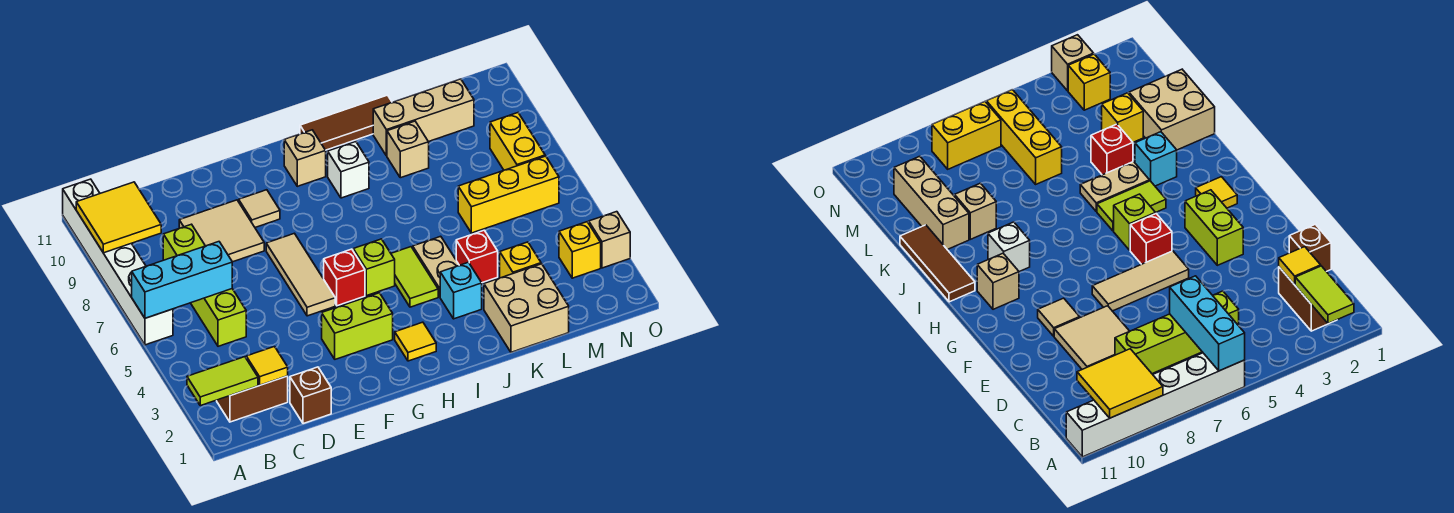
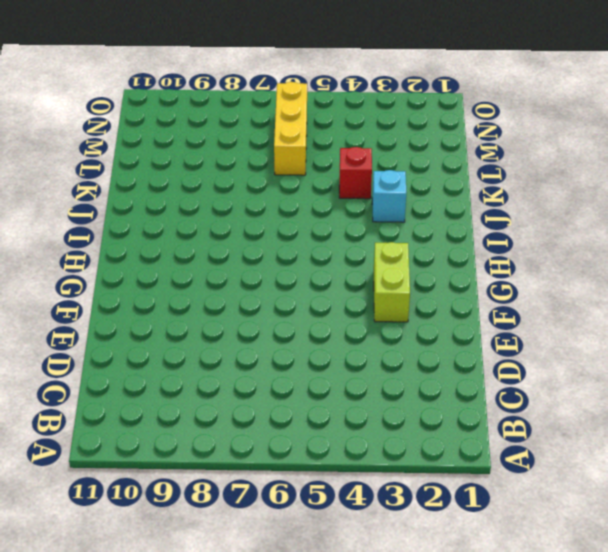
none -> white 1x6 brick [63,179,173,345]
none -> brown 1x2 brick [217,376,288,422]
none -> lime 1x4 brick [163,224,246,346]
none -> brown 1x1 brick [290,367,331,424]

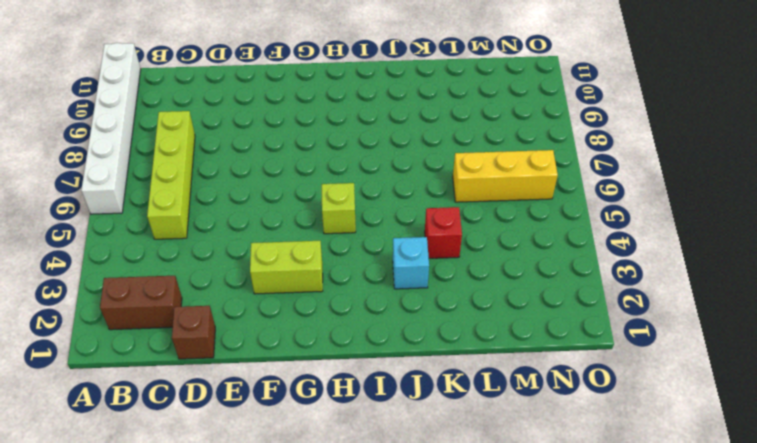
none -> tan 2x2 tile [179,200,264,262]
none -> tan 1x3 tile [266,233,335,316]
none -> tan 1x1 tile [239,190,280,227]
none -> red 1x1 brick [324,249,365,306]

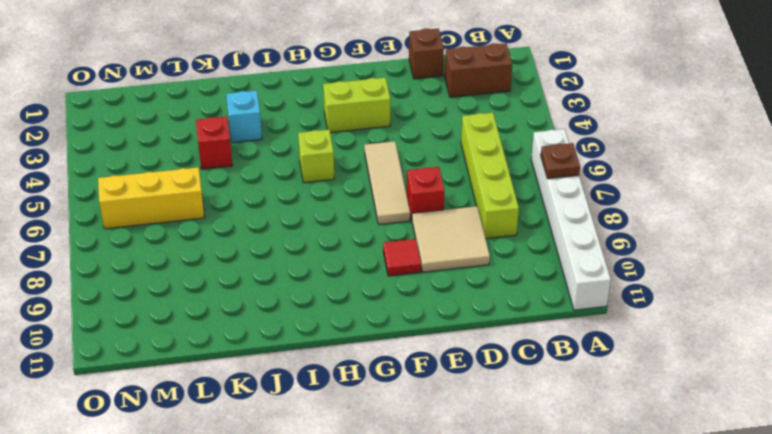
brown 1x1 plate [541,143,580,179] -> none
red 1x1 brick [407,167,445,220] -> red 1x1 brick moved to [324,249,365,306]
red 1x1 tile [383,239,421,276] -> tan 1x1 tile [239,190,280,227]
none -> yellow 1x1 tile [395,322,436,361]
none -> tan 1x1 brick [284,130,326,186]
none -> lime 1x2 tile [391,247,438,307]
none -> white 1x1 brick [328,142,369,198]

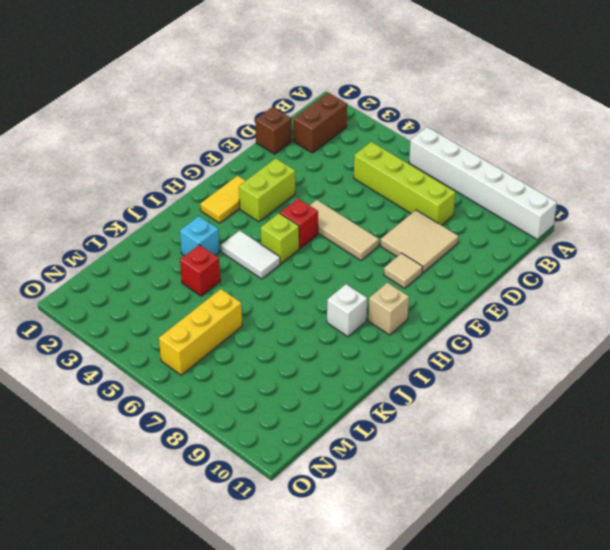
yellow 1x2 tile [200,176,245,223] -> yellow 1x1 tile [395,322,436,361]
white 1x2 tile [221,231,280,279] -> lime 1x2 tile [391,247,438,307]
none -> brown 1x3 tile [300,95,392,150]
none -> tan 1x2 plate [413,236,459,297]
none -> tan 2x2 brick [484,264,569,352]
none -> tan 1x1 brick [387,121,429,178]

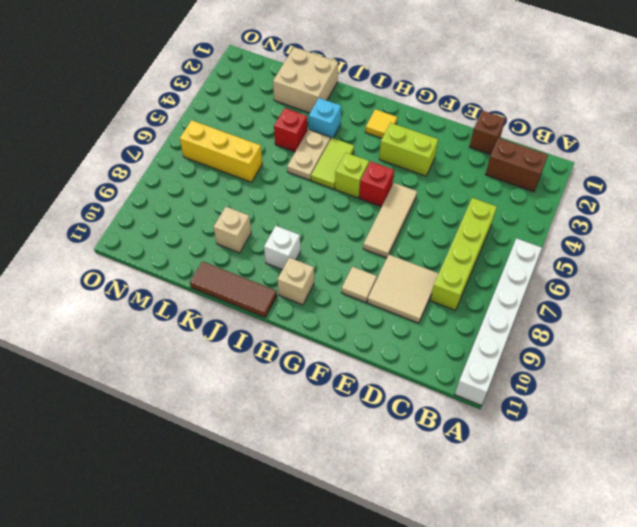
none -> tan 1x3 brick [373,79,474,156]
none -> yellow 1x1 brick [500,242,541,278]
none -> yellow 1x1 brick [559,222,601,278]
none -> yellow 1x2 brick [490,113,545,170]

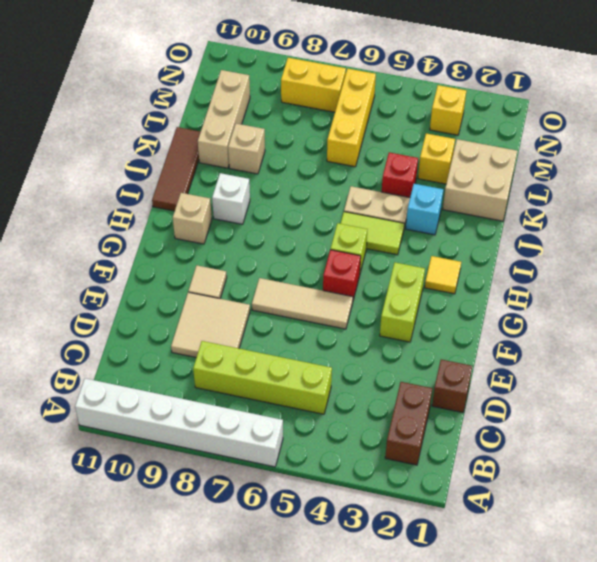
none -> tan 1x1 brick [589,212,630,268]
none -> lime 1x2 tile [187,357,258,406]
none -> cyan 1x3 brick [132,242,232,318]
none -> yellow 2x2 tile [76,182,161,253]

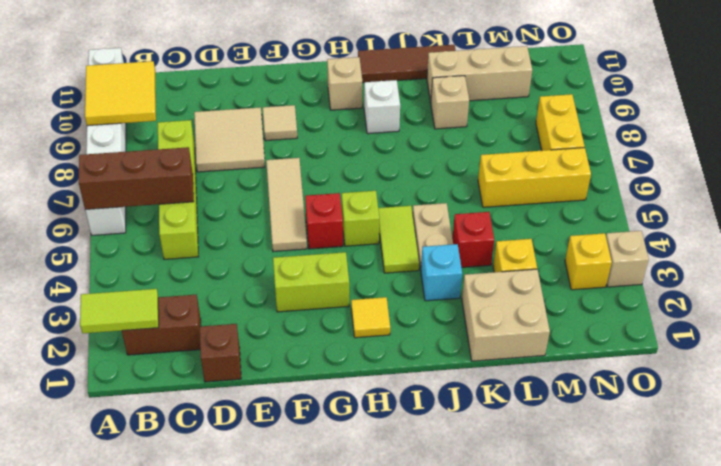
brown 1x3 brick [78,147,194,210] -> cyan 1x3 brick [132,242,232,318]
none -> yellow 1x1 tile [246,347,288,385]

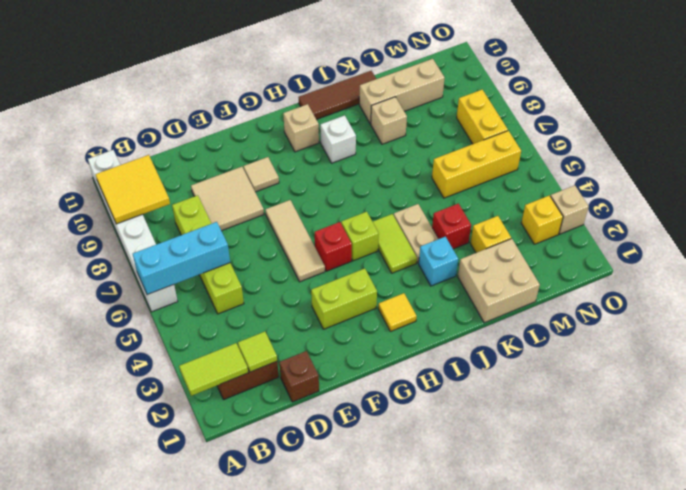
lime 1x1 tile [238,332,277,372] -> yellow 1x1 tile [246,347,288,385]

